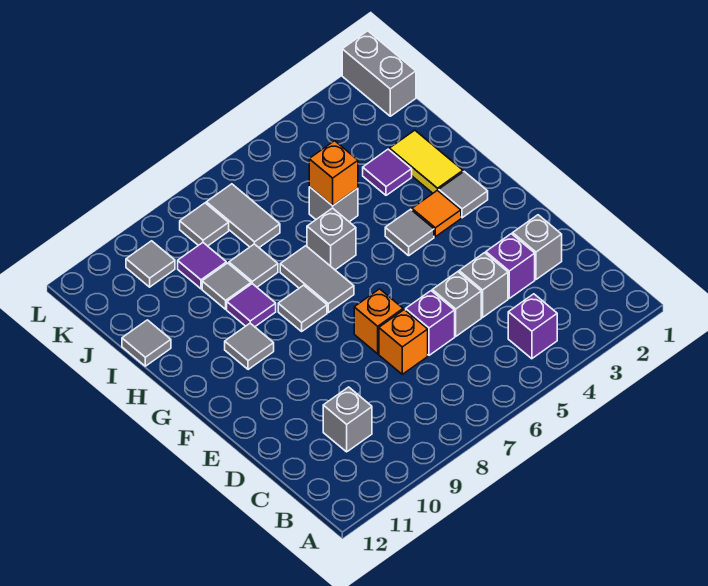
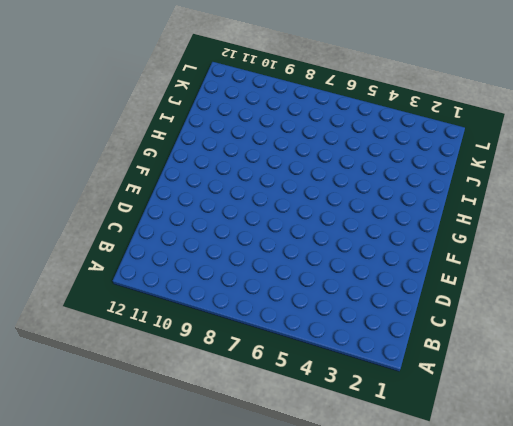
none -> purple 1x1 brick [508,294,557,359]
none -> grey 1x1 brick [323,387,372,452]
none -> grey 1x1 brick [513,215,562,279]

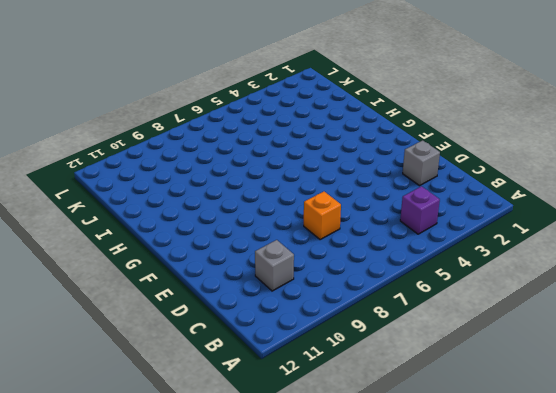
none -> purple 1x1 brick [486,234,535,298]
none -> grey 1x1 brick [459,253,508,317]
none -> grey 1x1 brick [432,272,481,336]

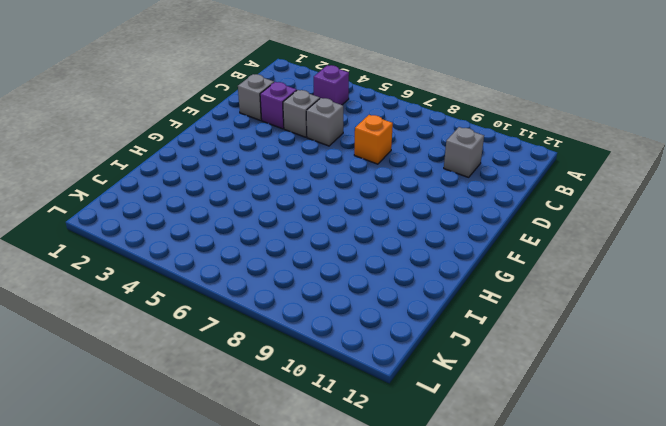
none -> purple 1x1 brick [406,291,455,355]
none -> orange 1x1 brick [354,289,403,354]
none -> grey 1x1 tile [439,172,488,218]

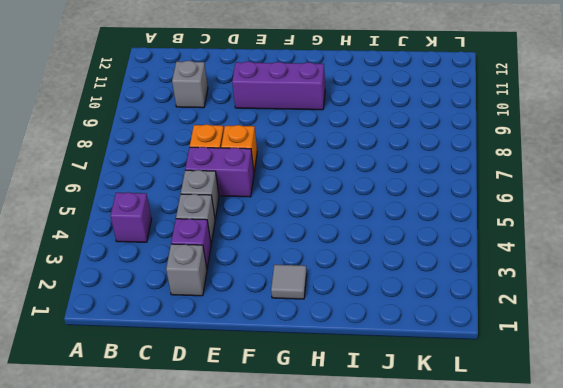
purple 1x2 brick [185,147,254,197] -> purple 1x1 brick [406,291,455,355]
purple 1x3 brick [232,61,325,110] -> grey 1x1 tile [225,323,274,370]
none -> orange 1x1 tile [412,190,461,237]
none -> grey 1x1 tile [385,209,434,256]
none -> grey 1x2 tile [280,246,354,313]

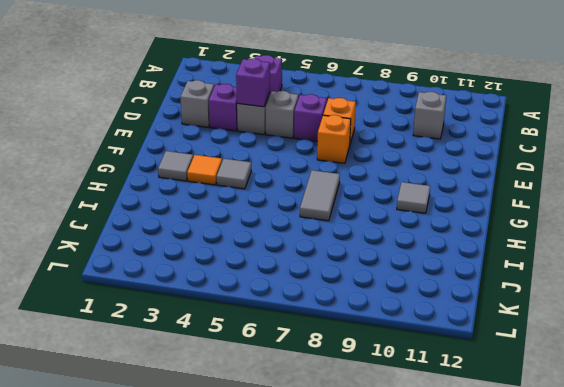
purple 1x1 brick [236,58,270,107] -> none
none -> grey 1x1 tile [278,285,327,331]
none -> yellow 1x2 tile [389,130,463,193]
none -> grey 1x1 brick [307,208,356,270]

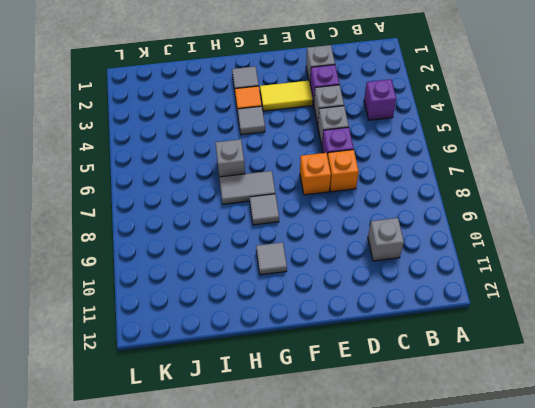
yellow 1x2 tile [260,81,313,111] -> yellow 1x2 tile moved to [389,130,463,193]
none -> purple 1x1 tile [227,284,276,327]
none -> purple 1x1 tile [363,149,412,195]
none -> grey 1x1 brick [309,187,358,222]

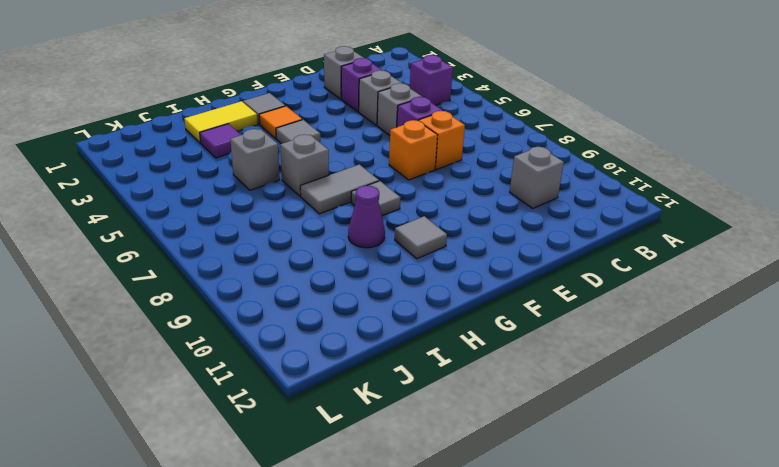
purple 1x1 cone [348,186,385,248] -> purple 1x1 tile [227,284,276,327]
none -> grey 1x1 tile [229,244,278,287]
none -> grey 1x1 tile [202,263,251,309]
none -> grey 1x1 tile [122,320,171,366]

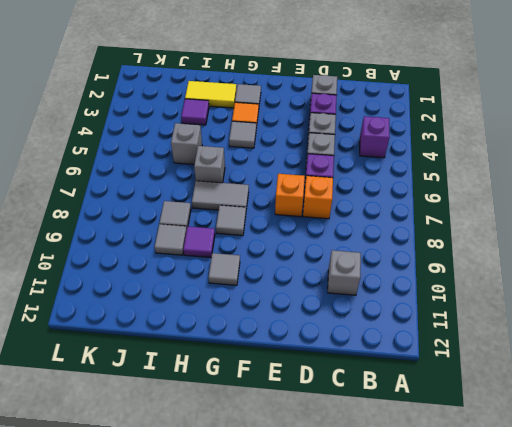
none -> grey 1x1 tile [122,320,171,366]
none -> grey 1x2 tile [206,184,280,247]
none -> purple 1x1 tile [178,243,226,289]

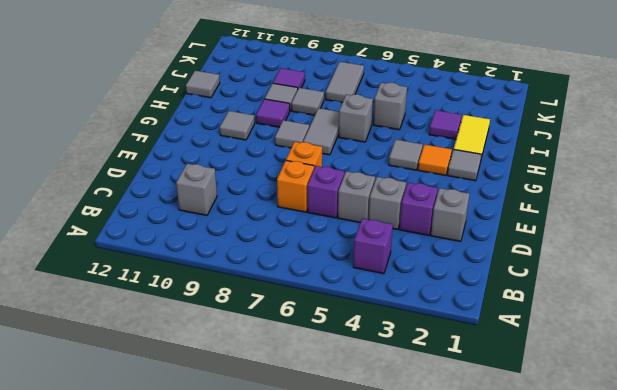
none -> grey 1x2 brick [342,31,416,116]
none -> grey 1x1 tile [180,203,229,246]
none -> grey 1x1 tile [126,241,175,287]

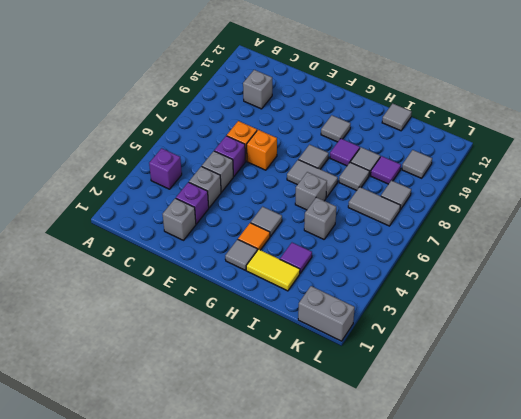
none -> orange 1x1 brick [309,141,358,206]

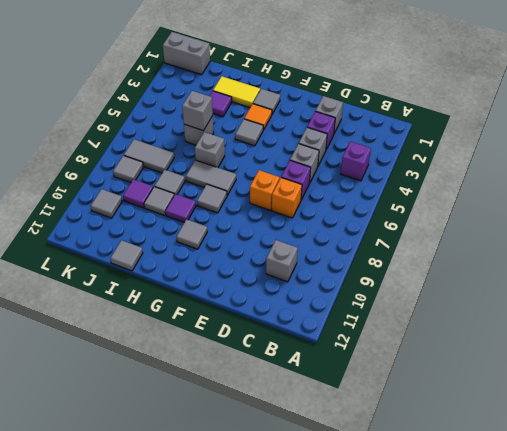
grey 1x1 brick [182,91,213,131] -> orange 1x1 brick [309,141,358,206]

